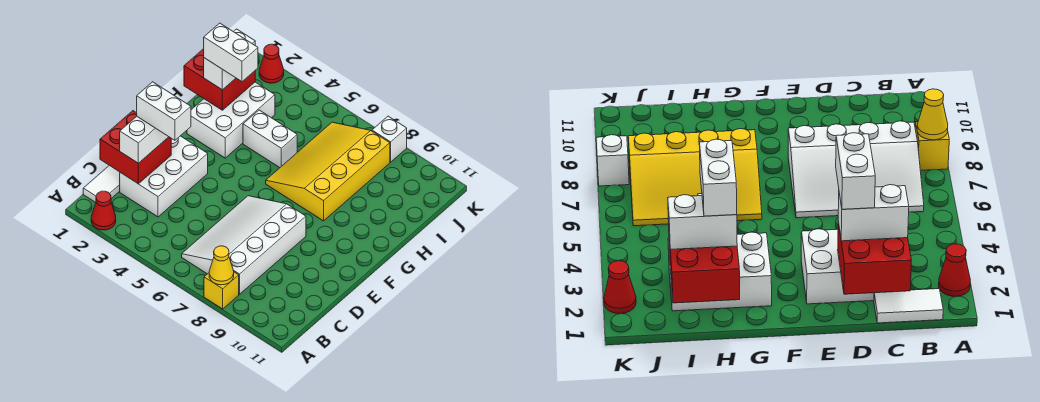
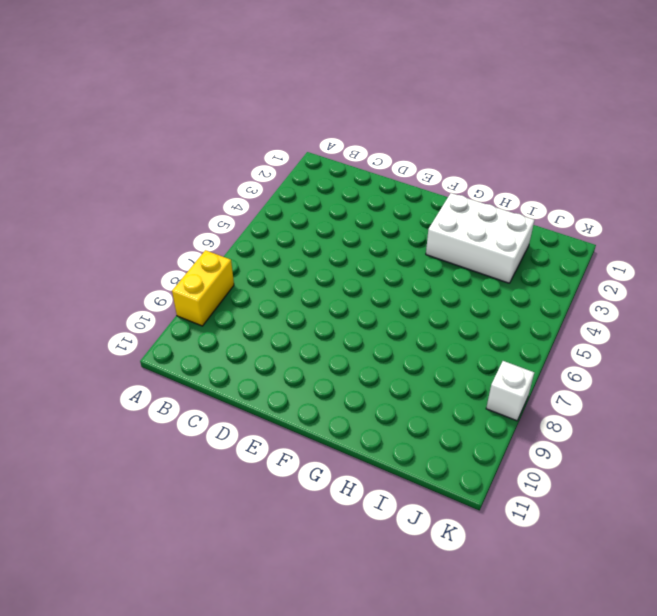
yellow 1x2 brick [172,250,234,326] -> yellow 1x1 brick [204,272,239,309]
none -> red 1x1 cone [91,191,116,230]
none -> white 1x2 tile [83,165,120,203]
none -> white 3x4 slope [182,196,306,294]

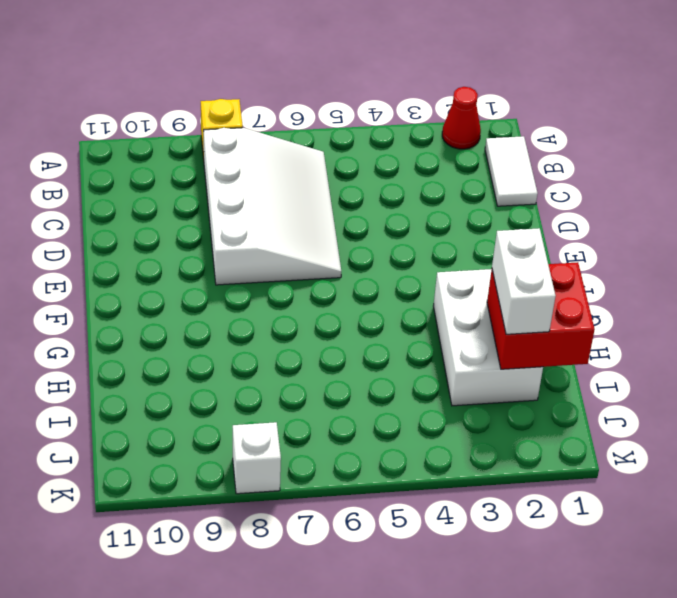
none -> white 2x3 brick [120,136,208,217]
none -> yellow 3x4 slope [266,122,390,221]
none -> white 1x2 brick [243,110,297,168]

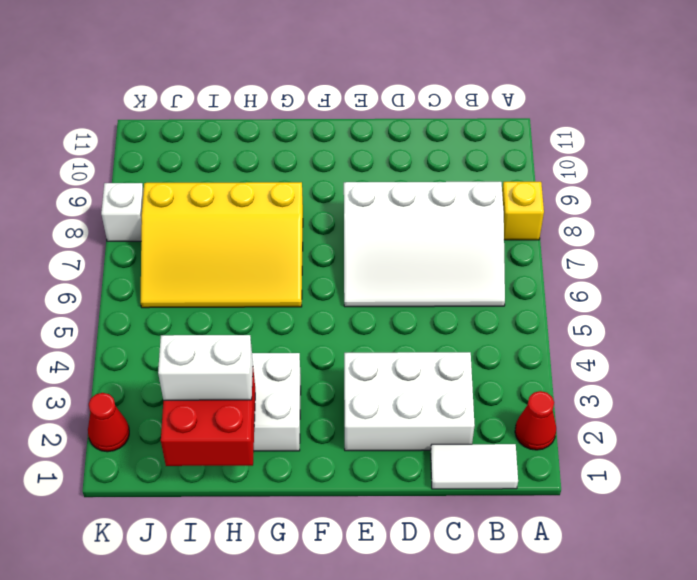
none -> white 1x2 brick [243,110,297,168]
none -> yellow 1x1 cone [209,246,234,285]
none -> red 2x2 brick [100,111,171,184]

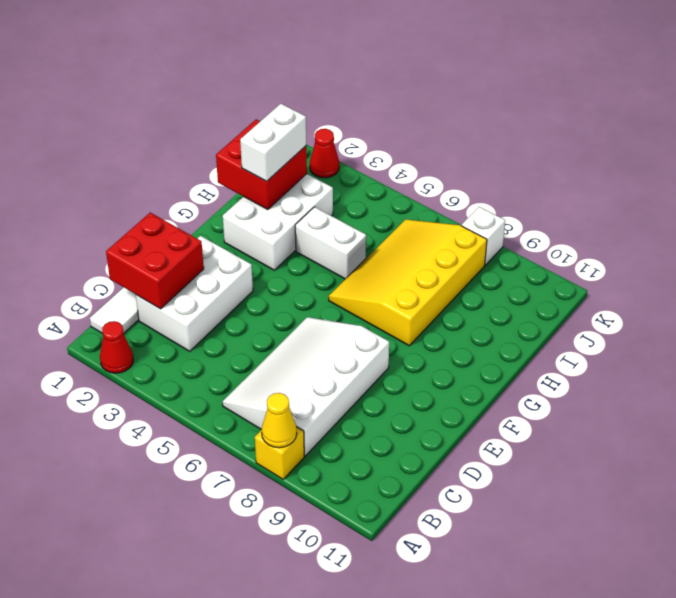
none -> white 1x2 brick [120,116,168,163]
none -> white 1x2 brick [137,82,191,140]
none -> white 1x2 brick [204,23,258,82]

